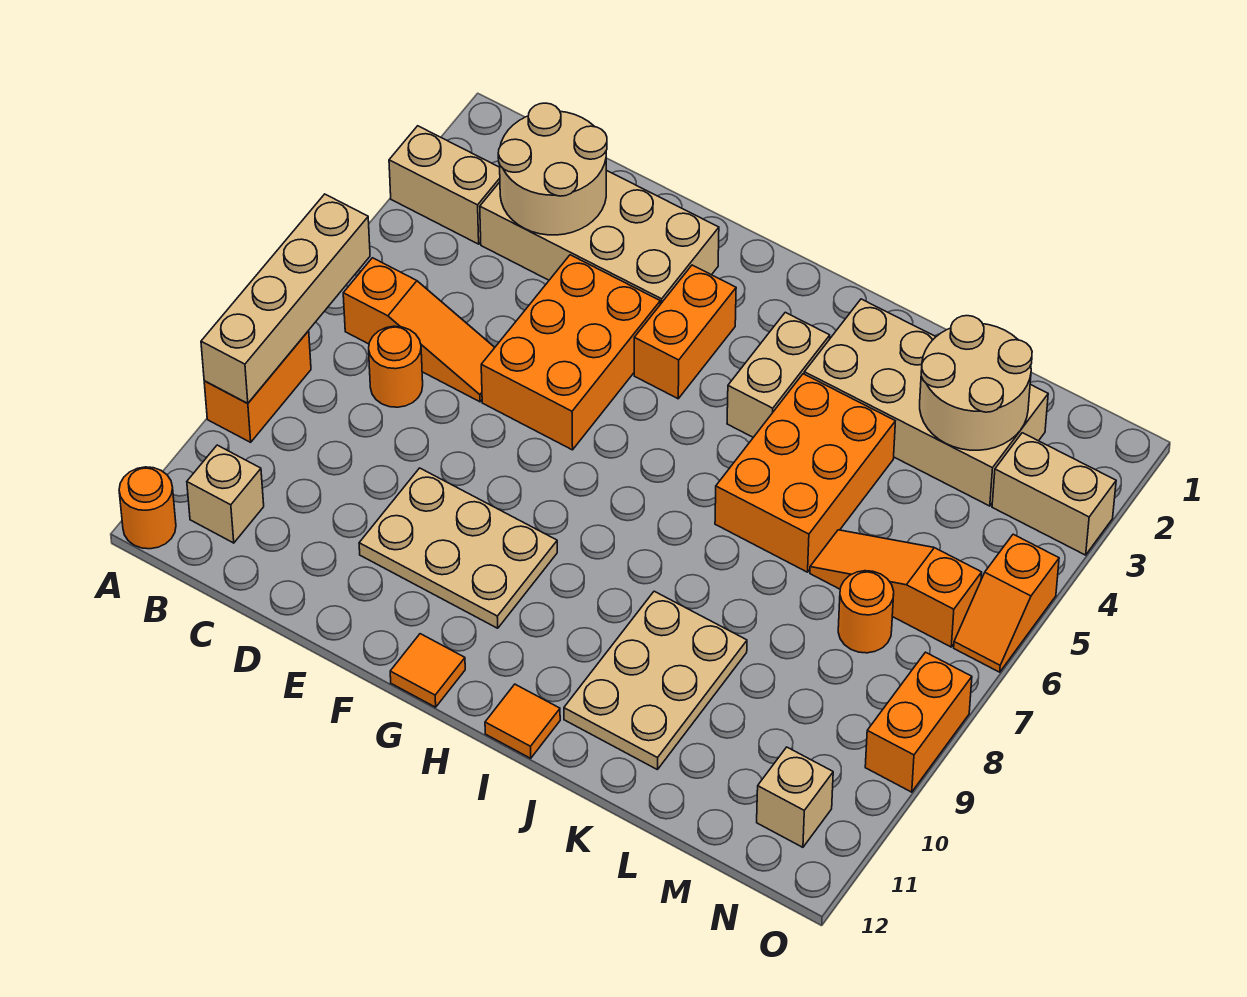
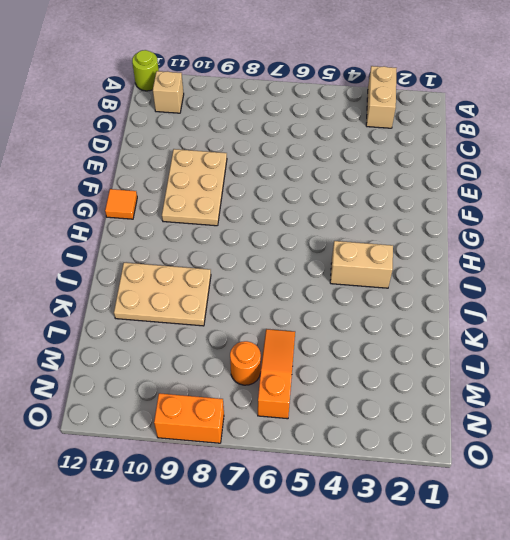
lime 1x1 round brick [132,50,159,91] -> orange 1x1 round brick [119,467,176,549]
none -> orange 1x2 brick [204,331,311,442]
none -> orange 1x3 slope [343,258,495,402]
none -> tan 2x4 brick [480,170,719,304]

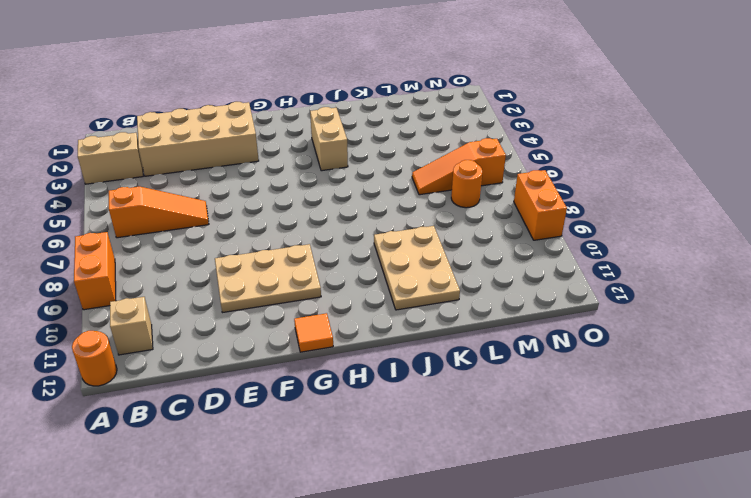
none -> orange 1x1 round brick [369,326,423,407]
none -> orange 2x3 brick [481,255,660,450]
none -> orange 1x2 brick [634,265,736,399]

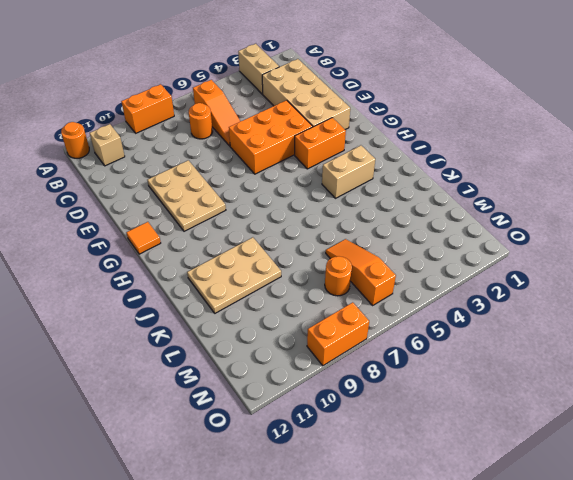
none -> orange 1x1 tile [485,684,560,758]
none -> tan 2x4 brick [804,299,1048,506]
none -> orange 2x3 brick [715,374,895,572]

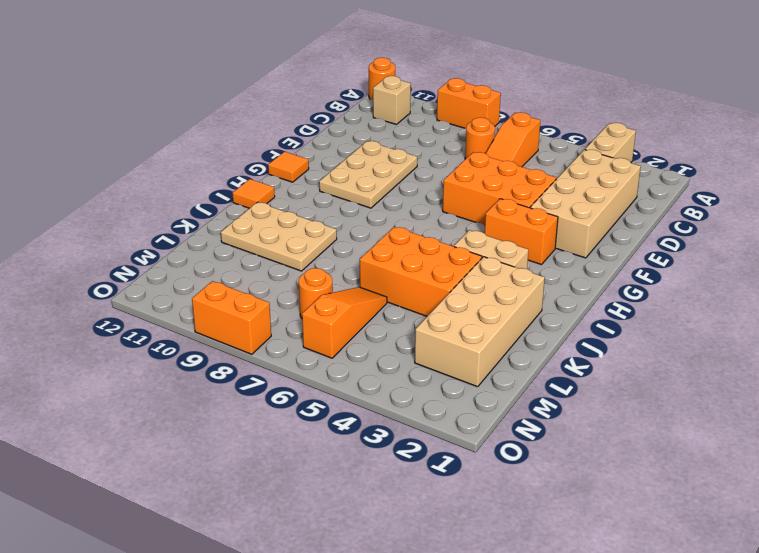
none -> tan 1x2 brick [992,433,1116,555]
none -> tan 1x1 brick [757,747,833,847]
none -> orange 1x2 slope [954,534,1059,672]

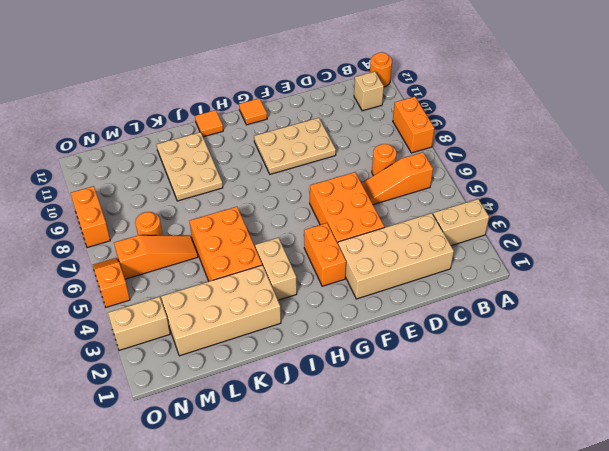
none -> tan 1x1 brick [757,747,833,847]
none -> tan 1x4 brick [201,194,370,403]
none -> tan 2x2 round brick [498,103,607,235]

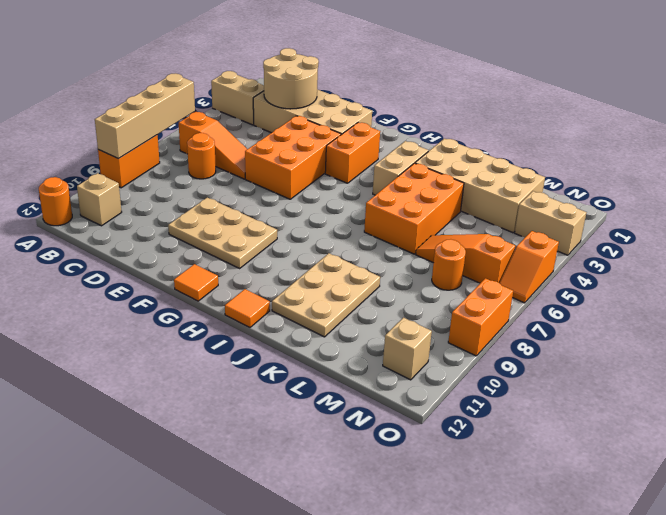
none -> tan 2x2 round brick [920,316,1032,450]

